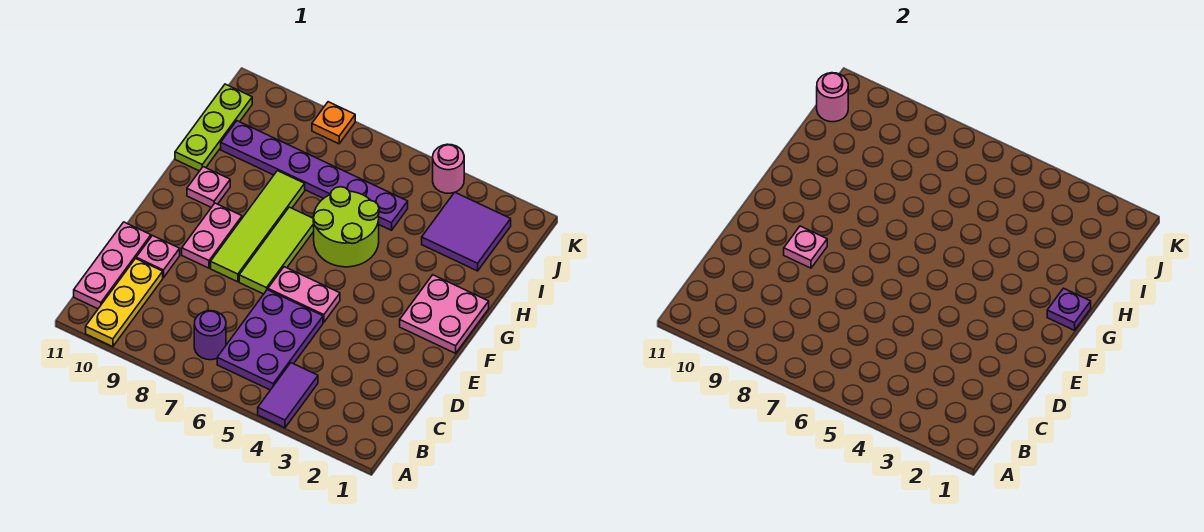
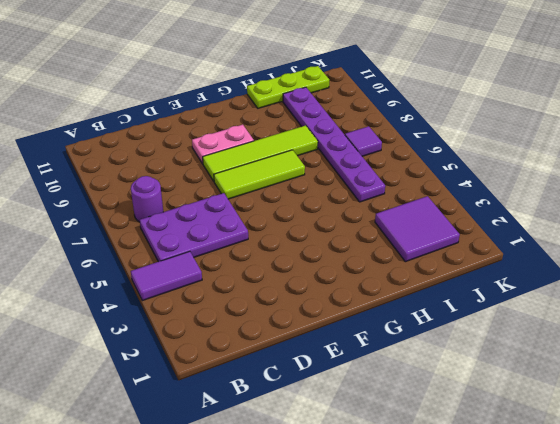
purple 1x1 tile [345,126,382,156] -> none
none -> yellow 1x3 plate [86,259,163,347]
none -> pink 1x3 plate [74,222,151,309]
none -> pink 1x1 plate [136,236,180,278]

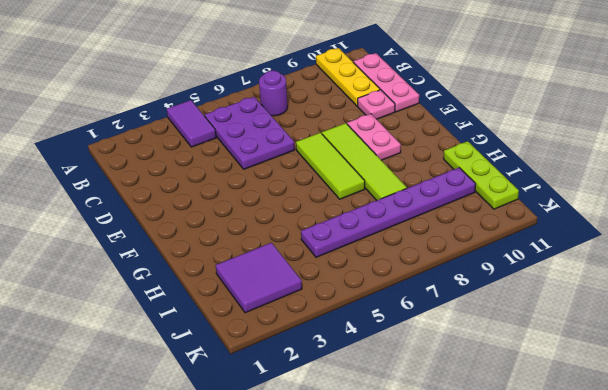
none -> pink 1x2 plate [268,267,340,322]
none -> pink 2x2 plate [400,275,489,353]
none -> lime 2x2 round brick [313,187,379,267]

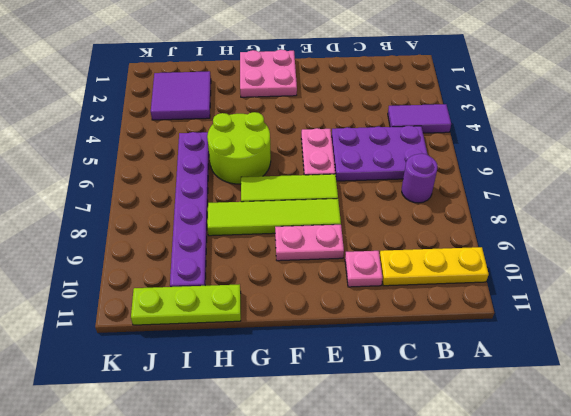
none -> pink 1x3 plate [74,222,151,309]
none -> pink 1x1 plate [187,167,230,207]
none -> pink 1x1 round brick [433,144,464,193]

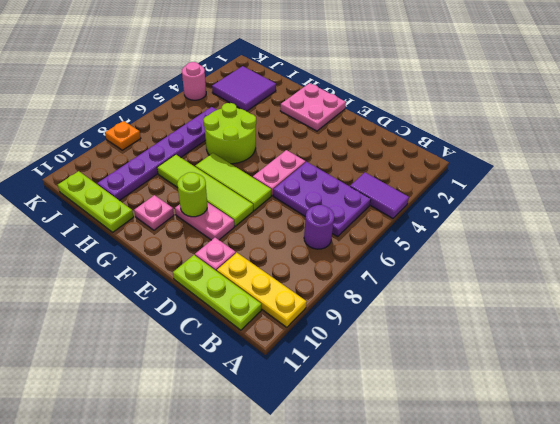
lime 1x3 plate [173,255,261,330] -> pink 1x3 plate [74,222,151,309]
lime 1x1 round brick [177,172,207,217] -> none
none -> pink 1x1 plate [784,226,827,268]
none -> purple 1x1 plate [1047,288,1091,330]
none -> pink 1x1 round brick [817,73,848,122]

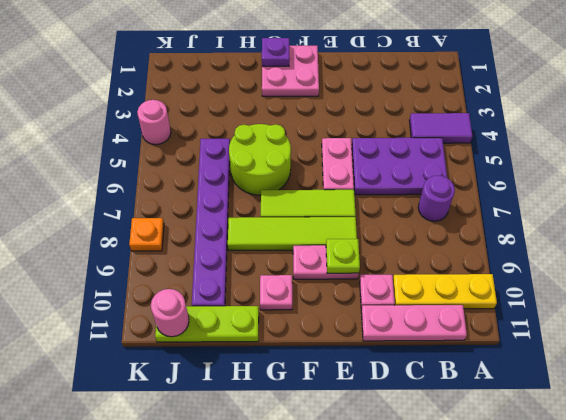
lime 1x1 plate [326,239,360,273] -> pink 1x1 plate [784,226,827,268]
none -> purple 2x2 tile [422,192,511,271]

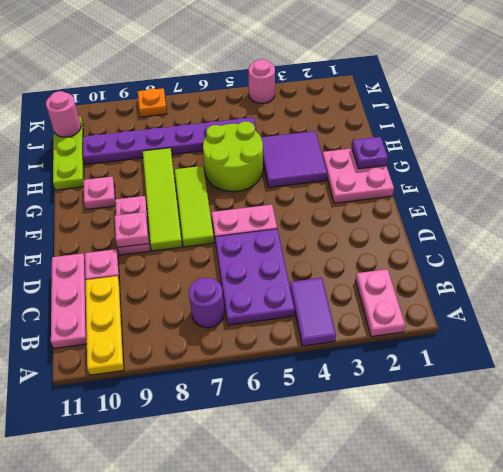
pink 1x2 plate [355,269,405,336] -> none
purple 2x2 tile [261,131,327,187] -> purple 2x2 tile moved to [422,192,511,271]

